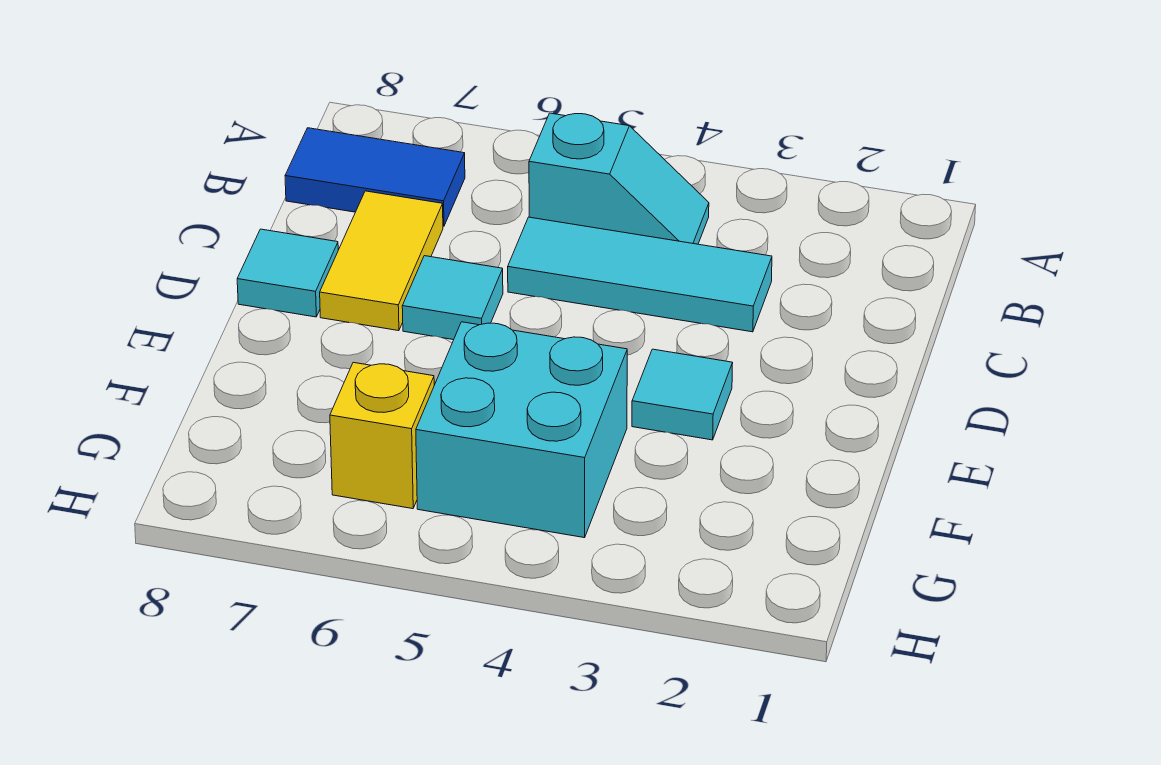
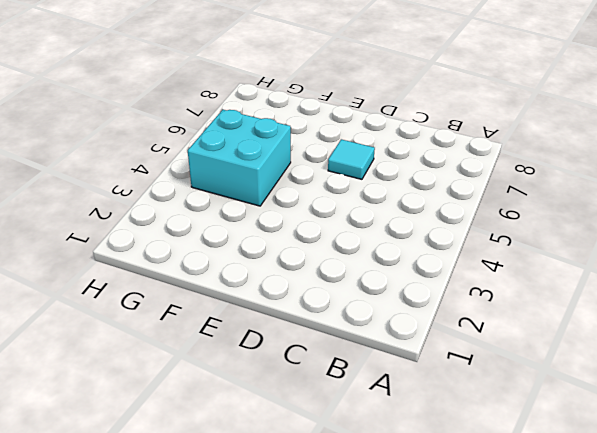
none -> cyan 1x2 slope [529,113,709,244]
none -> blue 1x2 tile [285,128,465,226]

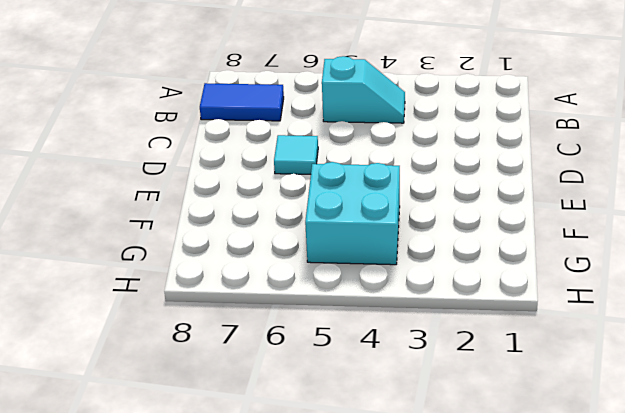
none -> cyan 1x3 tile [508,217,772,332]
none -> yellow 1x2 tile [320,191,443,331]

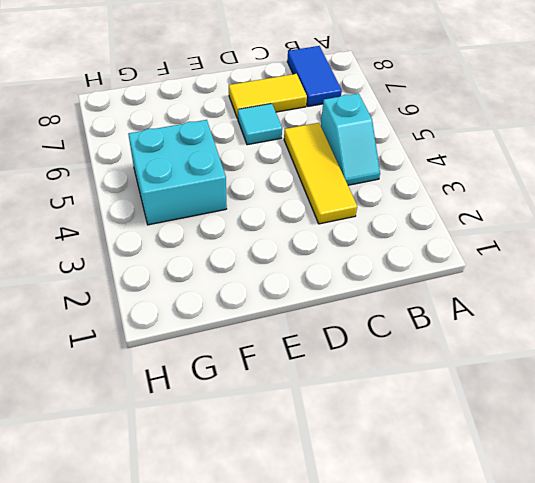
yellow 1x3 tile [284,123,357,224] -> cyan 1x3 tile [508,217,772,332]
none -> cyan 1x1 tile [237,229,338,317]
none -> cyan 1x1 tile [632,349,733,440]

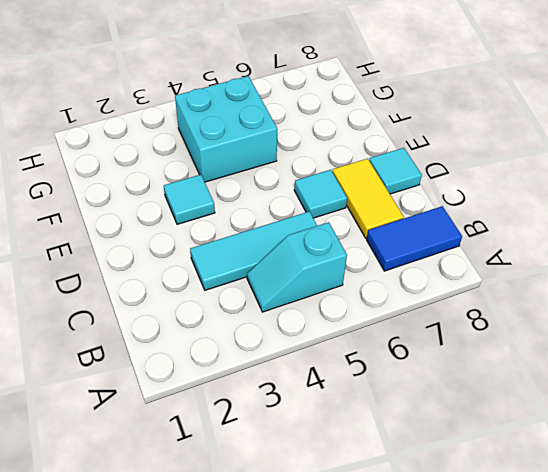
none -> yellow 1x1 brick [330,362,434,509]

